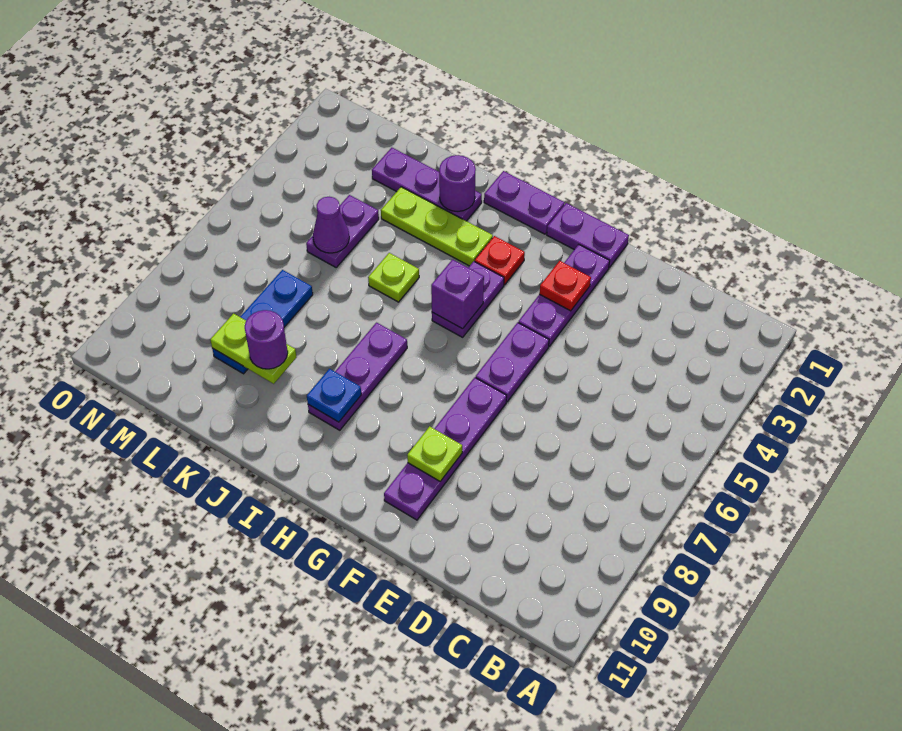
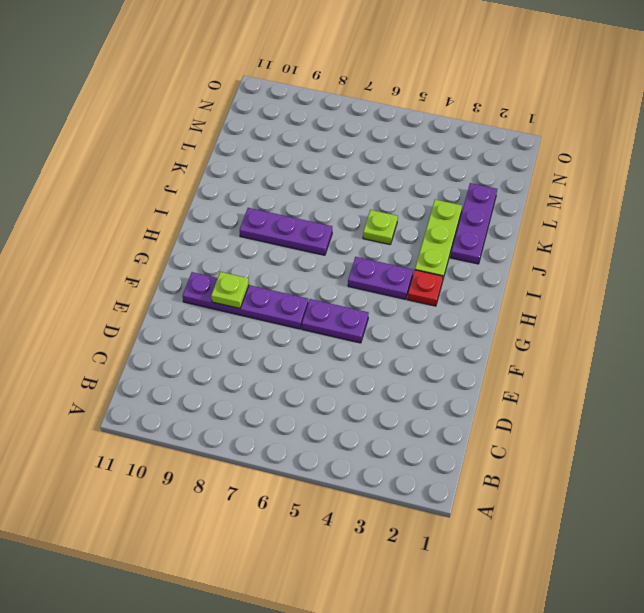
none -> purple 1x2 plate [547,203,629,268]
none -> purple 1x3 plate [518,245,610,346]
none -> purple 1x2 plate [484,171,565,234]

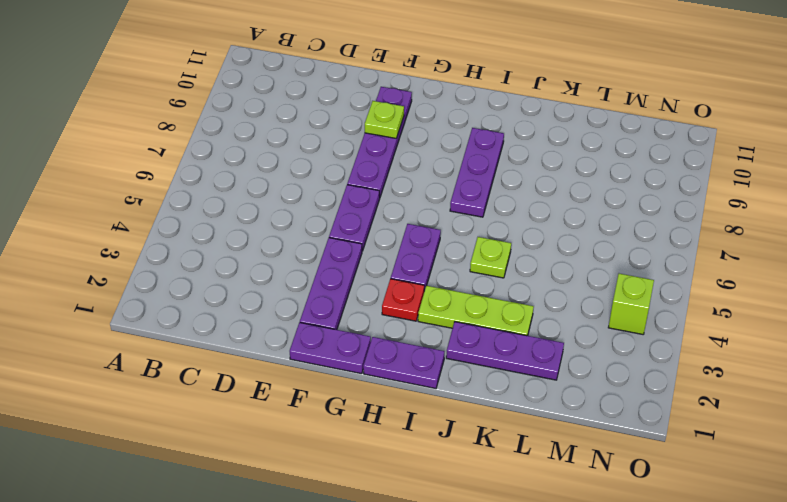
lime 1x1 brick [608,274,654,334] -> none
none -> purple 1x2 plate [306,195,379,267]
none -> blue 1x3 plate [212,270,313,374]
none -> red 1x1 plate [539,261,591,311]

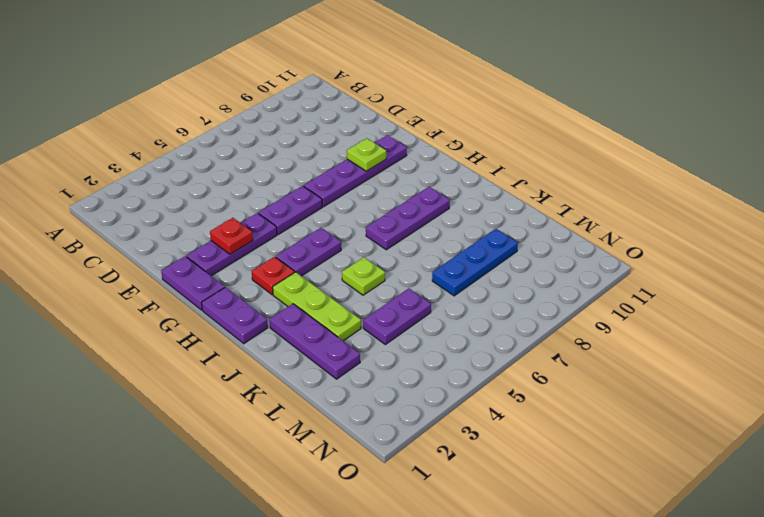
none -> purple 1x1 brick [431,260,484,329]
none -> blue 1x1 plate [307,369,361,422]
none -> purple 1x1 round brick [439,155,476,211]

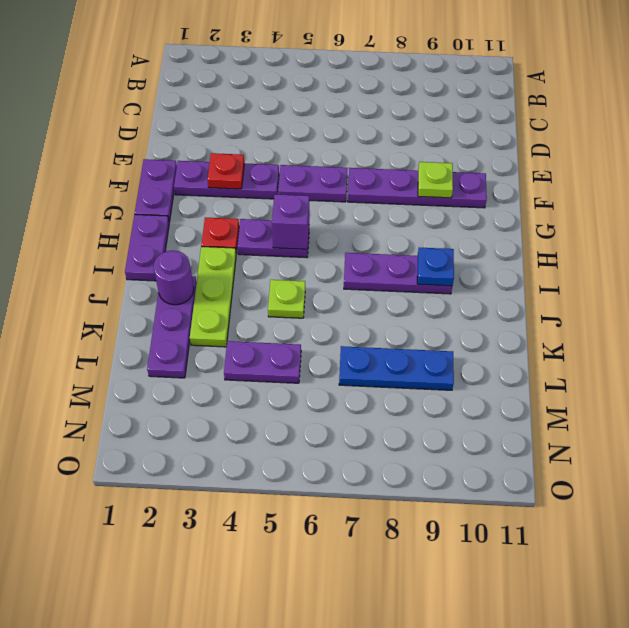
none -> lime 1x2 plate [210,314,297,384]
none -> purple 1x1 cone [313,197,349,253]
none -> purple 1x1 round brick [245,310,288,369]

